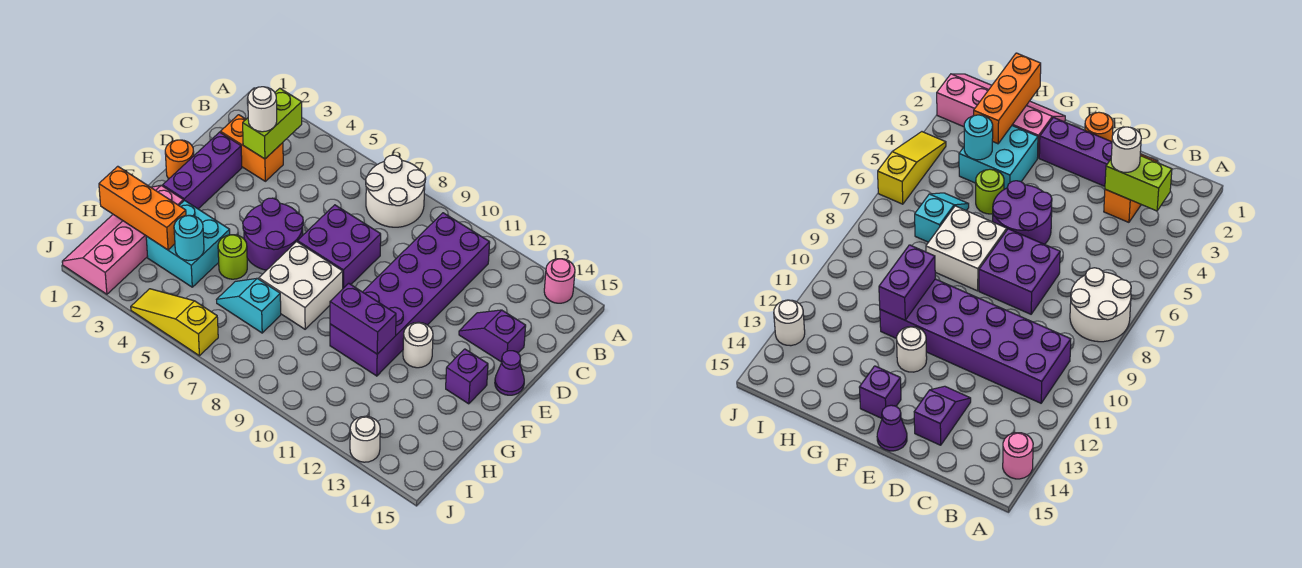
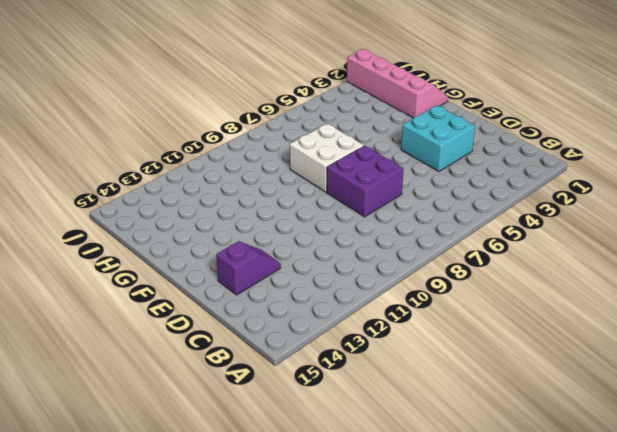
cyan 2x2 brick [401,105,475,172] -> cyan 2x2 brick moved to [146,200,230,287]
none -> white 2x2 round brick [366,155,426,227]
none -> pink 1x1 round brick [544,259,575,303]
none -> purple 2x6 brick [330,213,490,376]

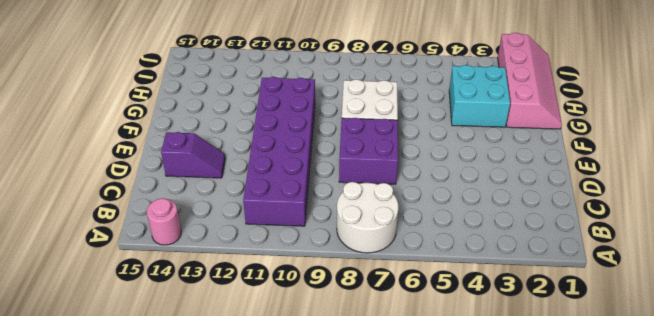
none -> orange 1x2 brick [220,115,283,181]
none -> purple 1x3 brick [163,132,242,209]
none -> orange 1x1 round brick [165,140,194,179]

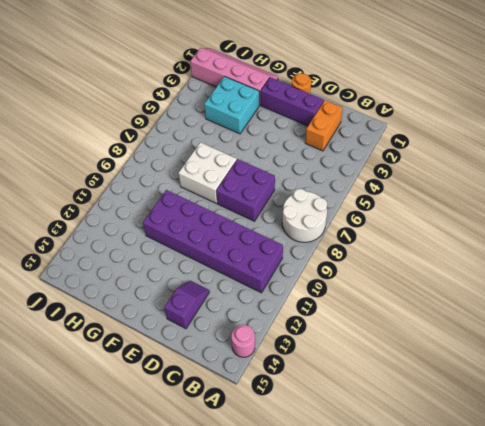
none -> purple 2x2 round brick [243,198,303,270]
none -> purple 1x1 cone [495,351,524,395]
none -> white 1x1 round brick [403,322,433,368]

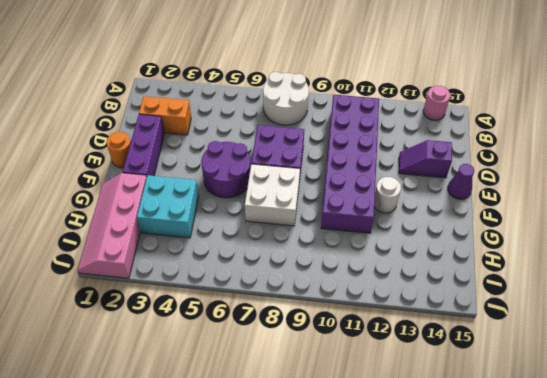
none -> purple 1x1 brick [446,349,488,404]
none -> lime 1x1 round brick [218,235,247,279]
none -> cyan 1x2 slope [217,278,281,333]

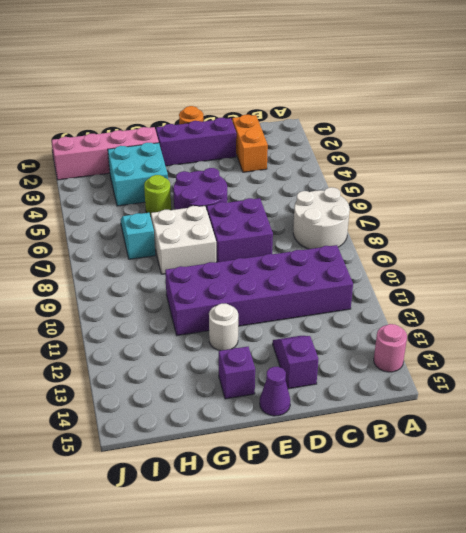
none -> yellow 1x3 slope [131,289,218,356]
none -> white 1x1 round brick [350,416,380,462]
none -> lime 1x2 brick [243,88,302,159]

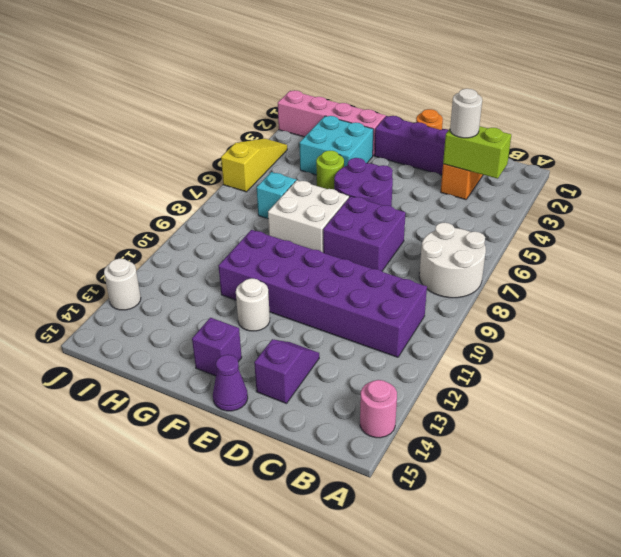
none -> purple 1x2 brick [330,283,396,354]
none -> orange 1x3 brick [99,166,186,250]
none -> cyan 1x1 round brick [174,215,204,261]

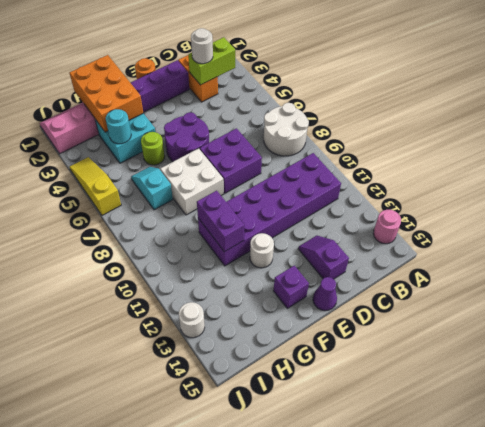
orange 2x3 brick [70,55,143,132] -> orange 1x3 brick [99,166,186,250]

